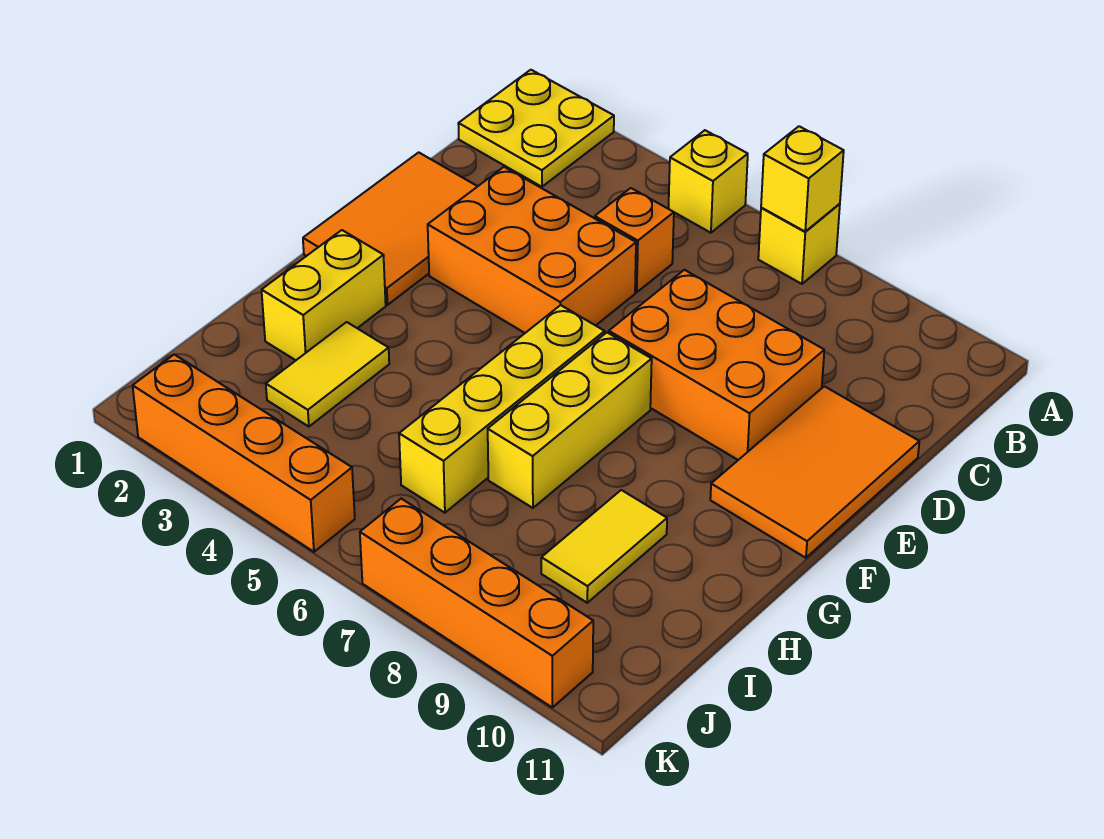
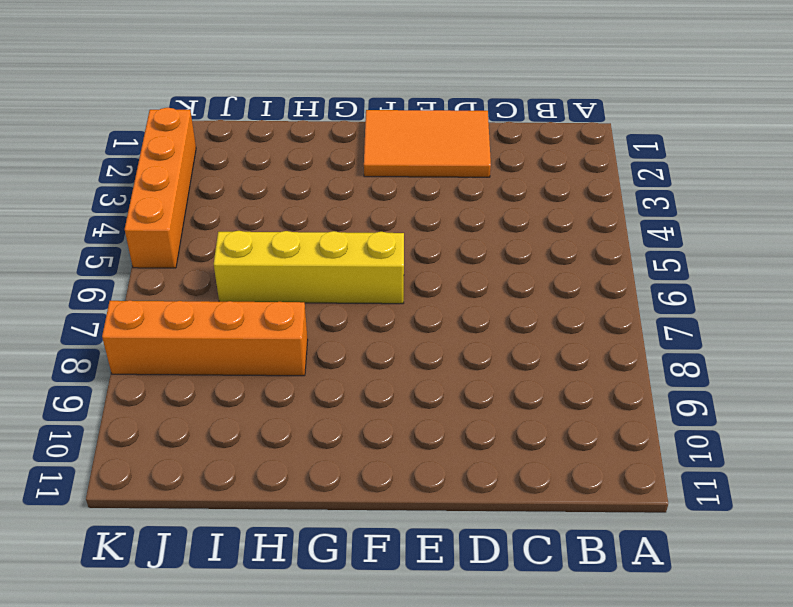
orange 1x4 brick [102,300,308,376] -> orange 1x4 brick turned to [360,499,593,707]
none -> yellow 2x2 plate [458,70,614,187]
none -> yellow 1x1 brick [668,130,748,233]
none -> yellow 1x1 brick [758,204,840,284]

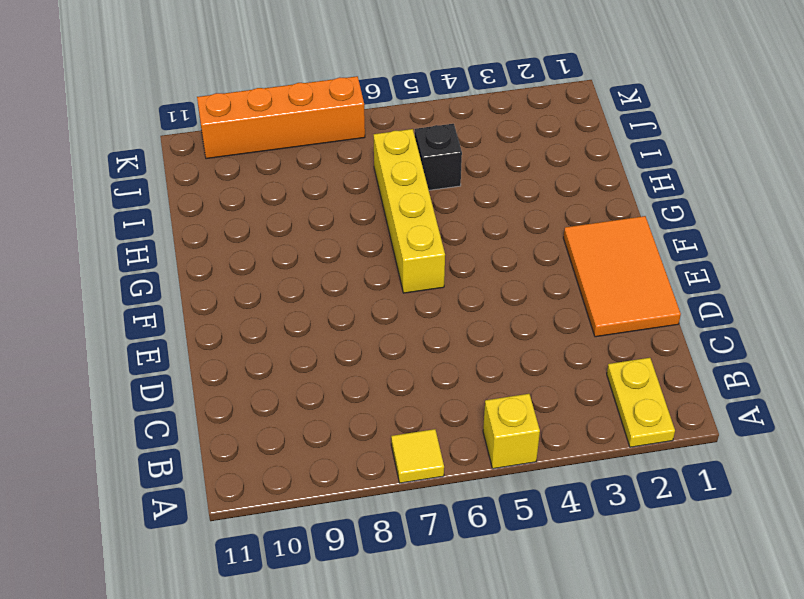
yellow 1x2 plate [607,358,675,447] -> yellow 2x2 plate [458,70,614,187]
yellow 1x1 tile [391,429,444,483] -> yellow 1x1 brick [758,204,840,284]
black 1x1 brick [415,124,462,190] -> none
none -> orange 1x1 brick [595,188,674,292]
none -> orange 2x3 brick [428,167,636,333]
none -> orange 2x3 brick [609,270,824,460]

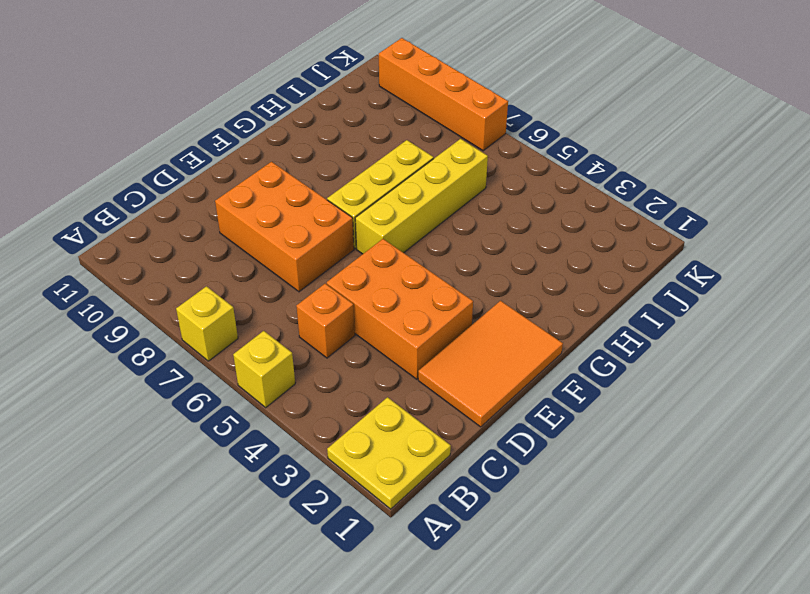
none -> orange 2x3 tile [710,386,919,558]
none -> yellow 1x2 brick [262,230,386,360]
none -> yellow 1x2 tile [266,322,389,427]

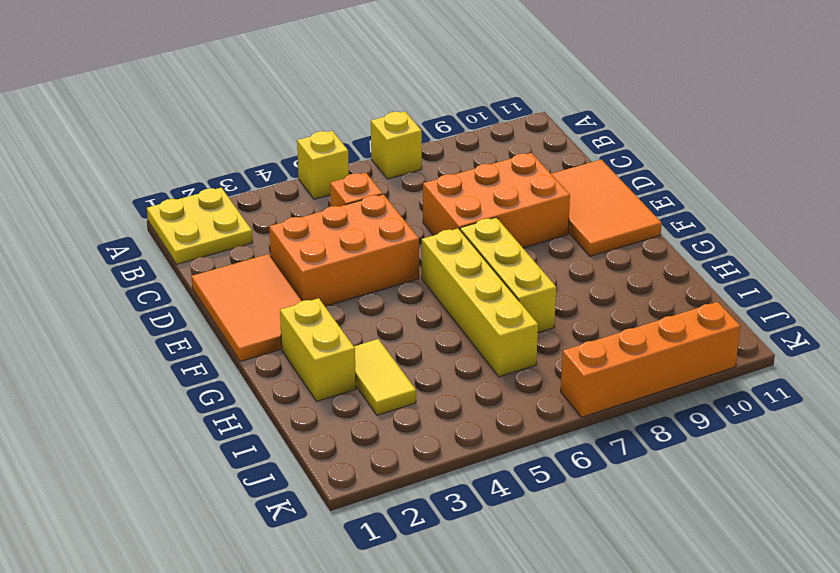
none -> yellow 1x2 tile [541,490,667,603]
none -> orange 1x4 brick [133,355,355,552]
none -> yellow 1x1 brick [761,126,844,231]

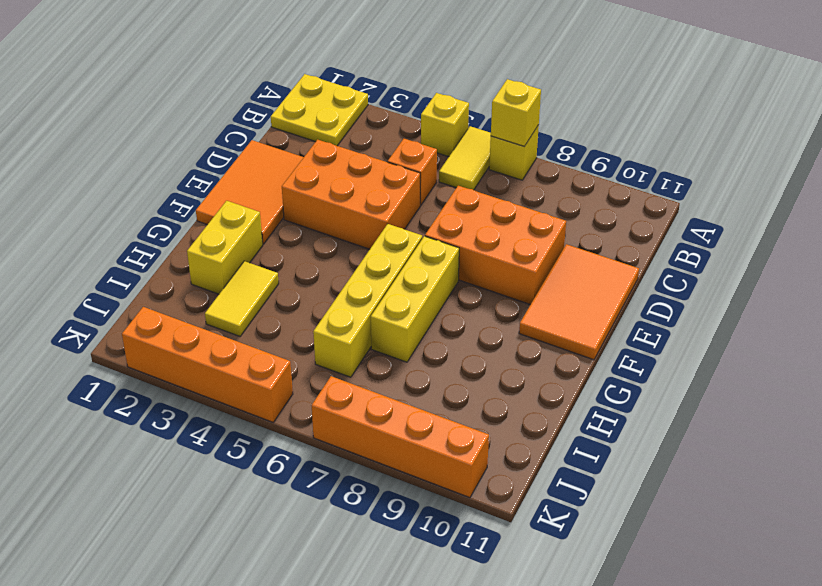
yellow 1x2 tile [439,126,491,190] -> yellow 1x2 tile moved to [541,490,667,603]

